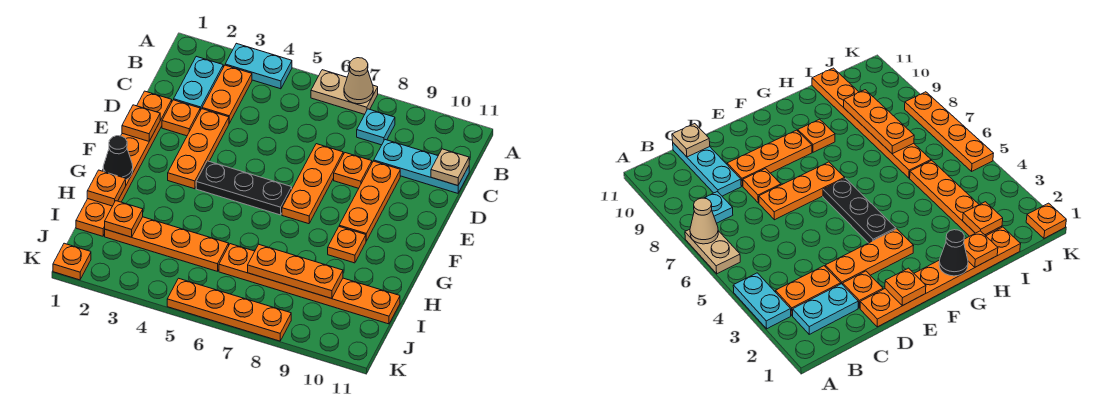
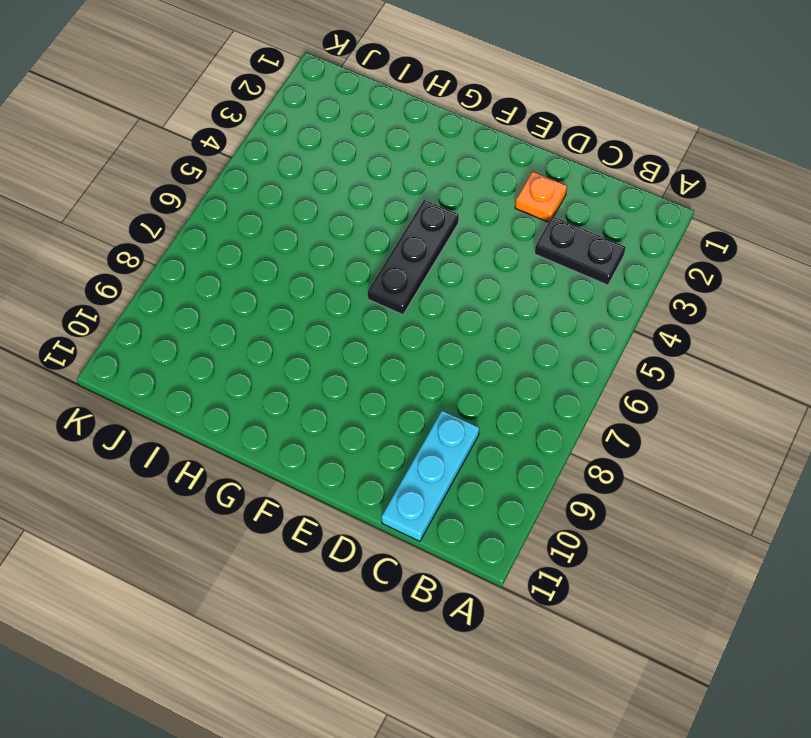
black 1x2 plate [535,216,626,285] -> orange 1x2 plate [202,65,252,123]
none -> cyan 1x2 plate [225,43,292,89]
none -> tan 1x2 plate [311,70,378,114]
none -> cyan 1x2 plate [174,56,223,110]

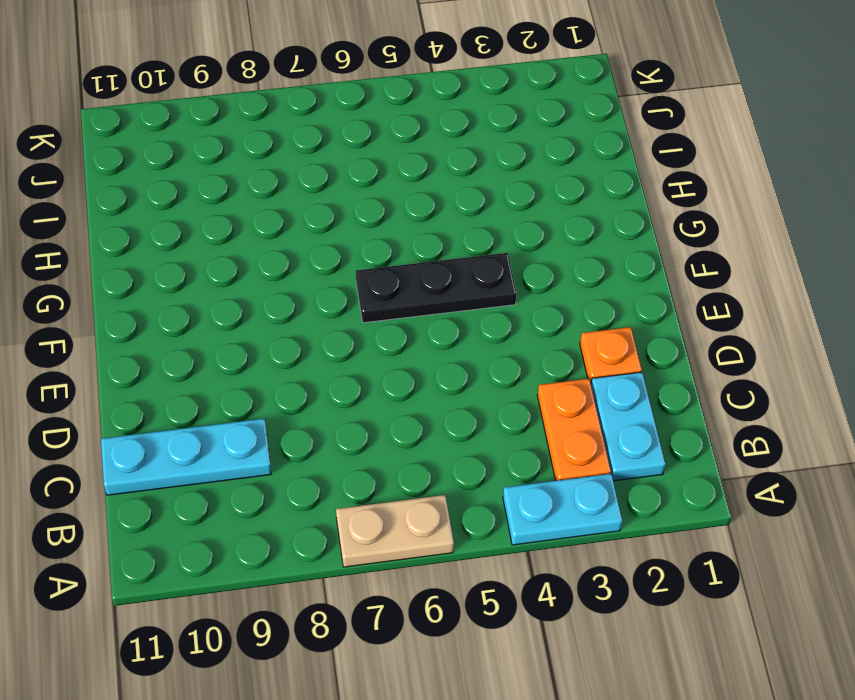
none -> cyan 1x1 plate [357,109,395,145]
none -> orange 1x6 plate [76,91,172,236]
none -> orange 1x3 plate [168,109,229,189]

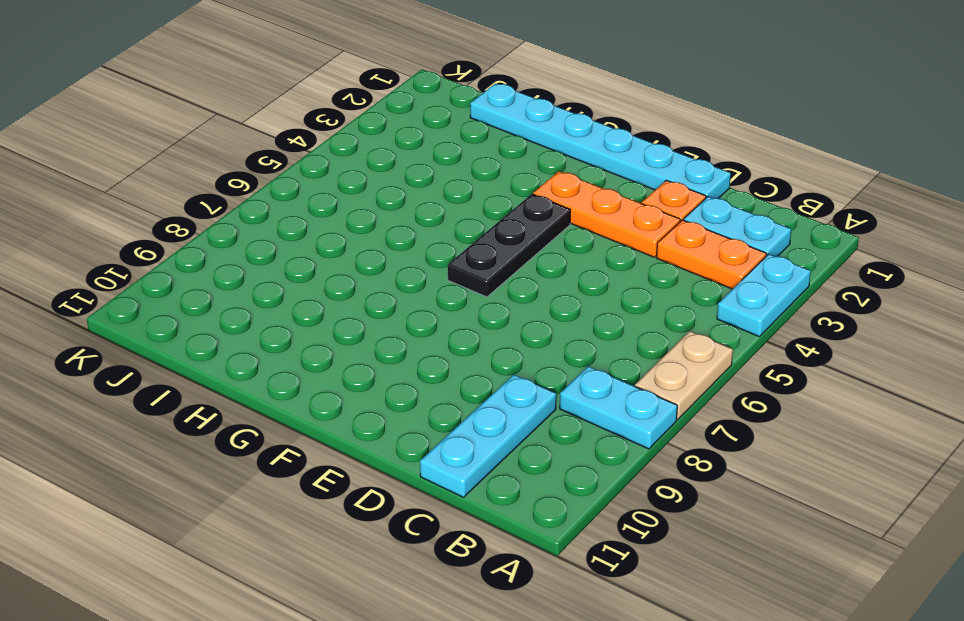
cyan 1x2 plate [560,366,677,449] -> cyan 1x1 plate [357,109,395,145]
cyan 1x6 plate [470,83,731,198] -> orange 1x6 plate [76,91,172,236]
none -> orange 1x3 plate [282,144,343,224]
none -> orange 1x1 plate [334,153,372,188]
none -> orange 1x3 plate [339,161,400,241]

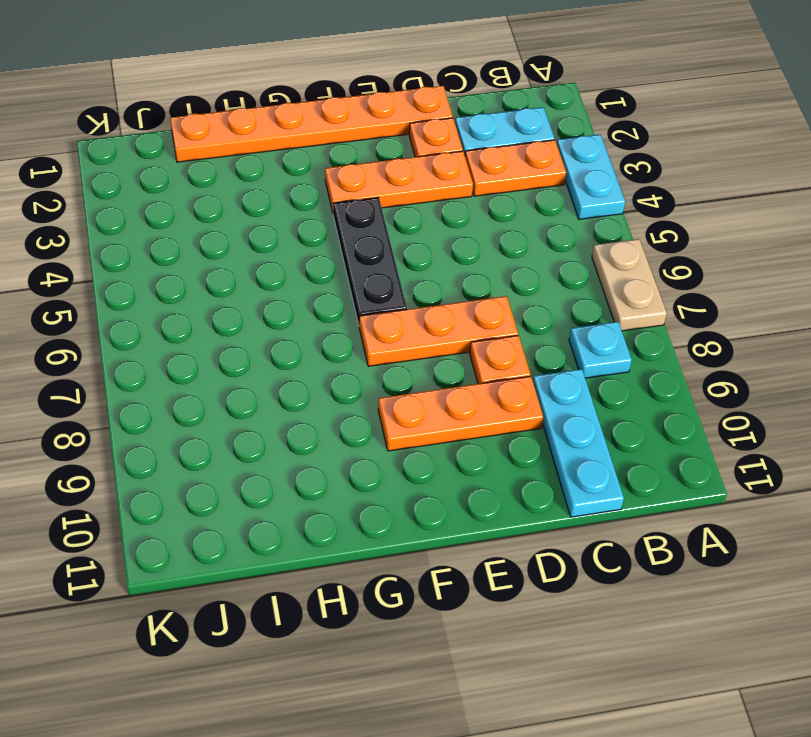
none -> orange 1x1 plate [328,227,366,263]
none -> orange 1x4 plate [105,217,229,271]
none -> orange 1x6 plate [219,244,400,324]

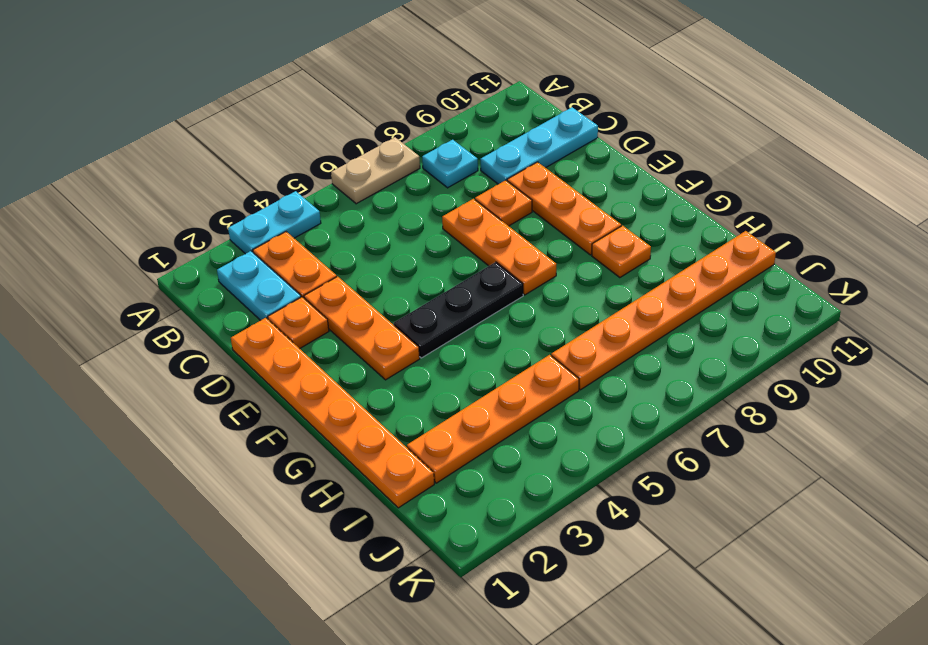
none -> orange 1x1 plate [53,243,91,280]
none -> orange 1x4 plate [167,278,291,341]
none -> tan 1x1 cone [344,58,373,104]

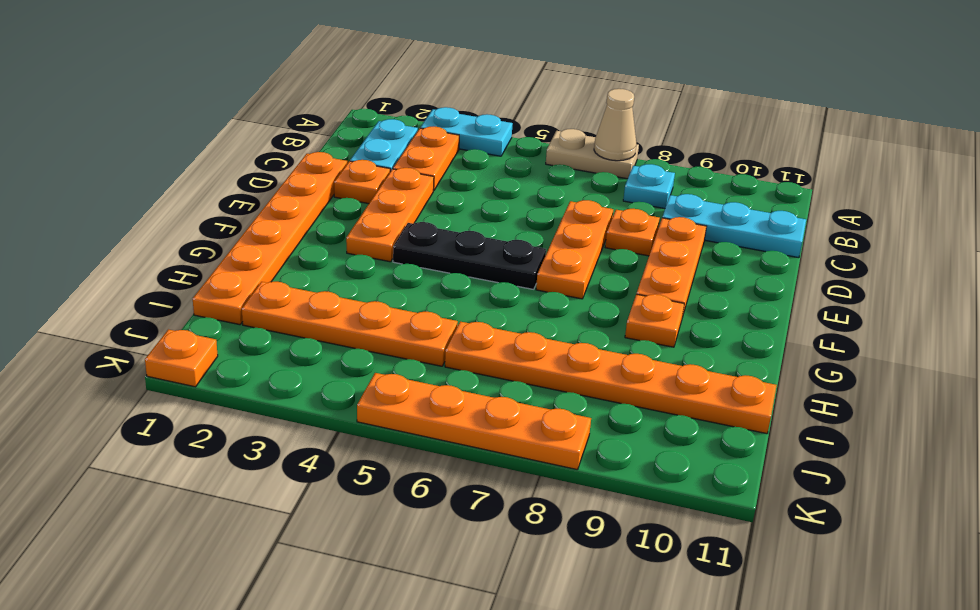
none -> tan 1x1 plate [431,149,469,186]
none -> orange 1x1 plate [122,105,160,141]
none -> black 1x1 cone [103,136,133,180]

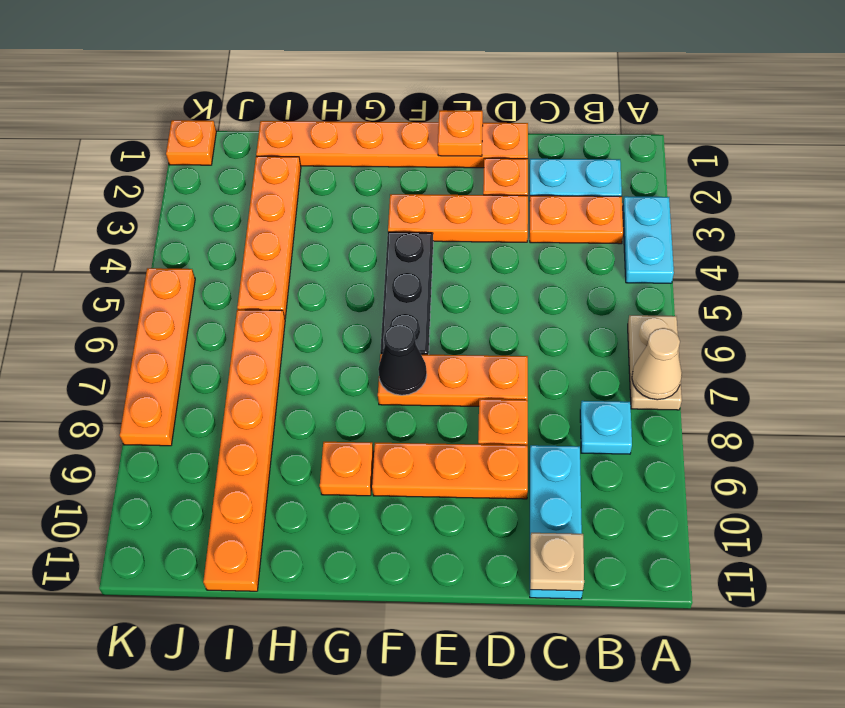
black 1x1 cone [378,324,427,395] -> black 1x1 cone moved to [103,136,133,180]
none -> orange 1x1 plate [87,170,126,206]
none -> orange 1x1 plate [105,201,143,237]
none -> orange 1x3 plate [248,244,343,299]

